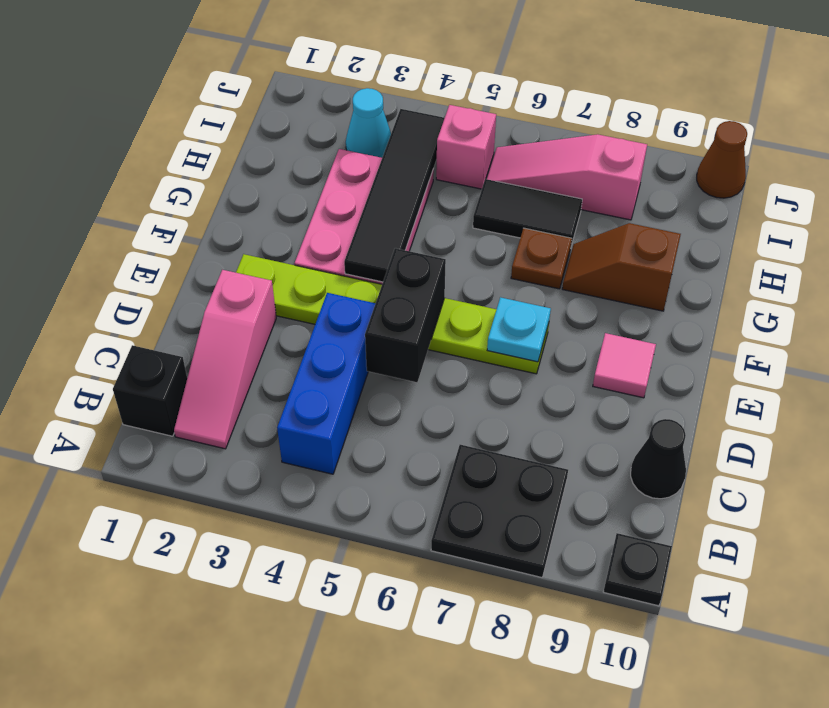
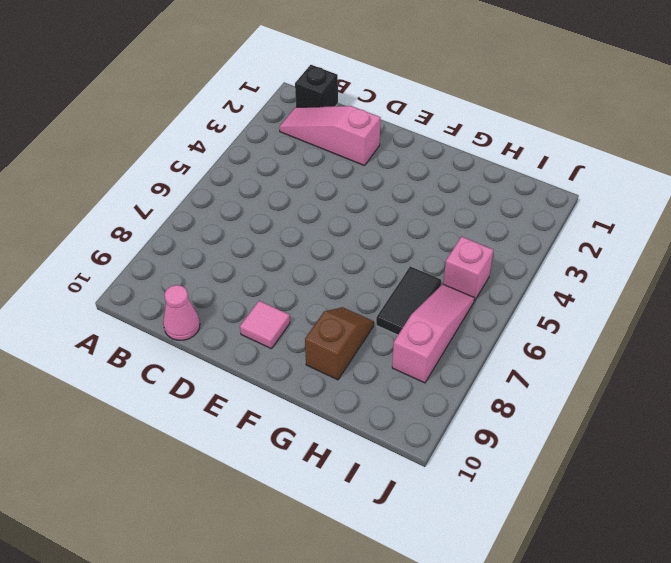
pink 1x1 cone [163,285,200,340] -> black 1x1 cone [631,419,686,499]
none -> black 2x2 plate [431,445,568,577]
none -> black 1x1 plate [603,533,672,606]
none -> blue 1x3 brick [277,293,375,474]

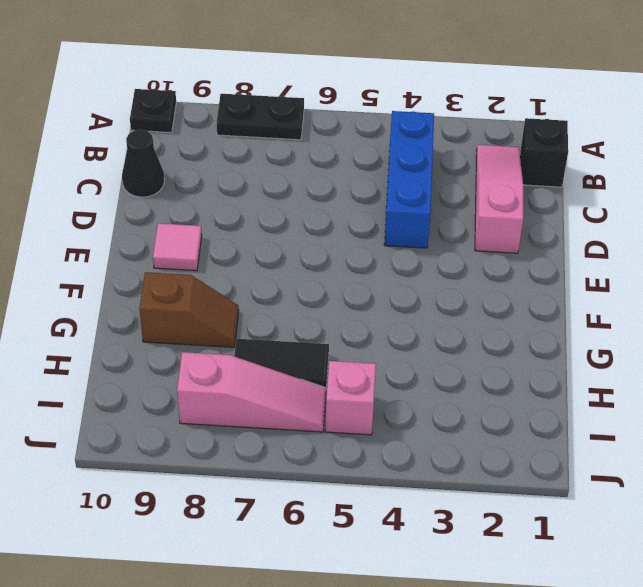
black 1x2 plate [217,94,304,140] -> black 2x2 plate [431,445,568,577]
none -> lime 1x6 plate [236,254,549,374]
none -> pink 2x3 plate [294,149,434,284]
none -> brown 1x1 plate [511,228,572,289]

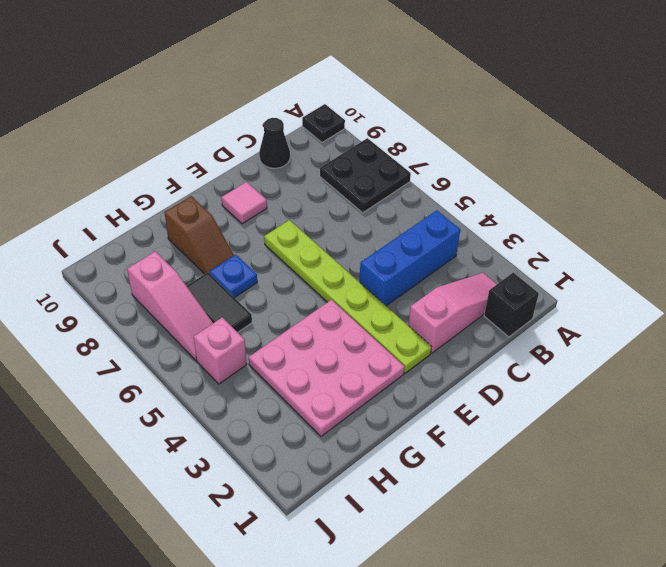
pink 3x3 plate [249,300,405,436] -> pink 2x3 plate [294,149,434,284]
blue 1x1 plate [209,255,257,298] -> brown 1x1 plate [511,228,572,289]
none -> cyan 1x1 cone [346,88,391,158]
none -> brown 1x1 cone [697,121,747,198]
none -> black 1x2 brick [365,248,446,382]

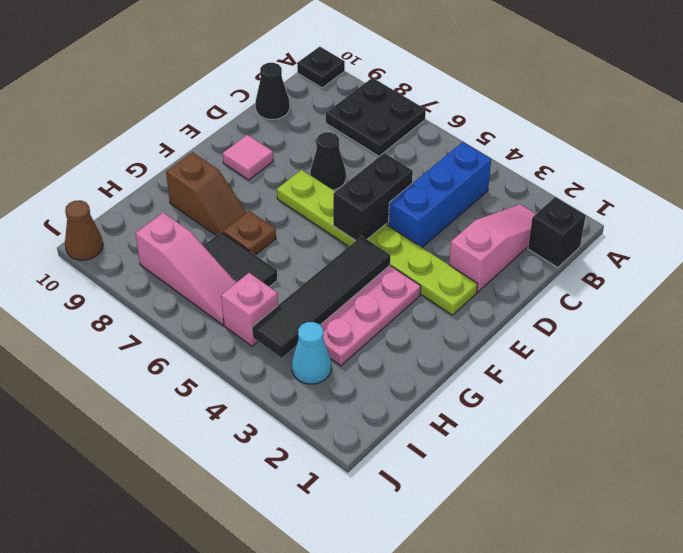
black 1x1 cone [310,132,346,190] -> none
none -> cyan 1x1 plate [487,297,551,362]

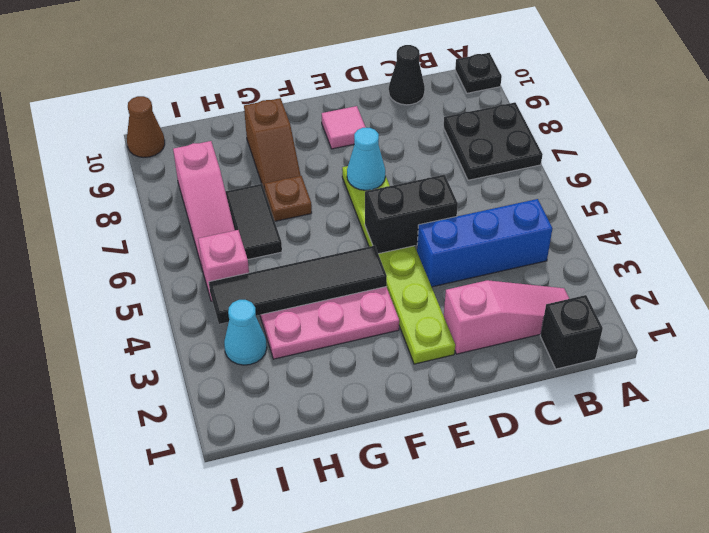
cyan 1x1 cone [347,128,385,190] -> cyan 1x1 plate [487,297,551,362]

